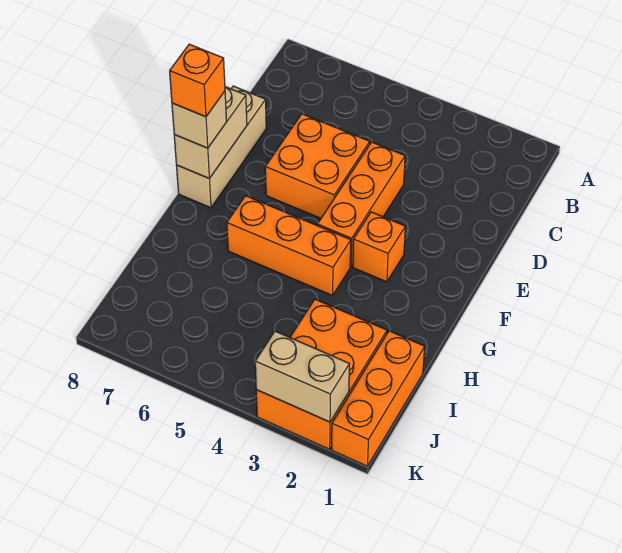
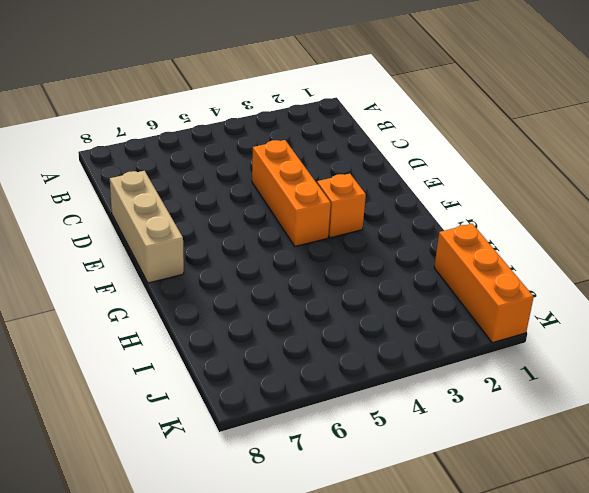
none -> orange 2x2 brick [265,114,370,218]
none -> orange 1x3 brick [227,196,351,296]

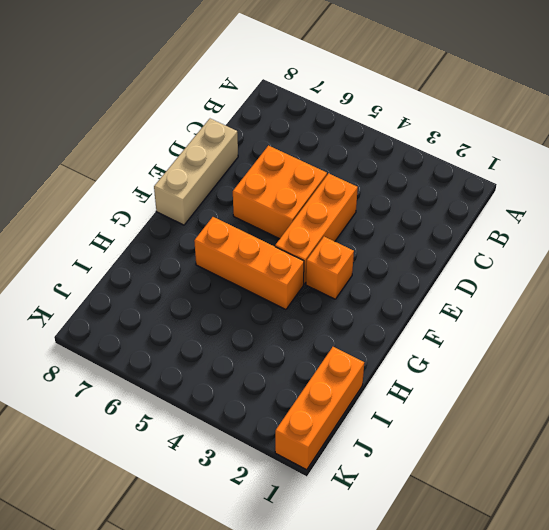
none -> orange 2x3 brick [256,299,387,449]
none -> tan 1x2 brick [174,87,247,178]

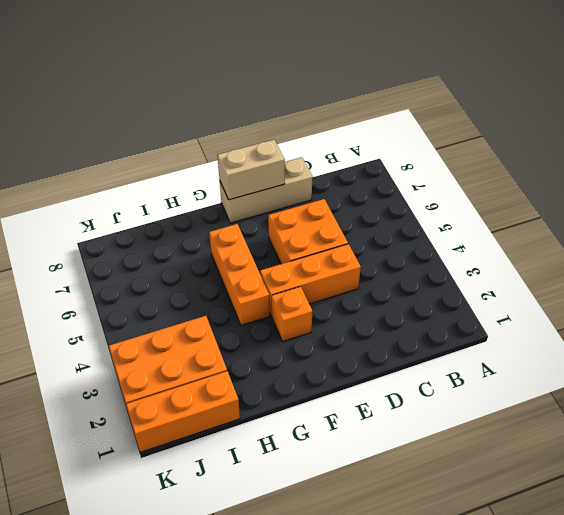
none -> tan 1x2 brick [255,331,349,422]
none -> tan 1x1 brick [172,91,227,148]

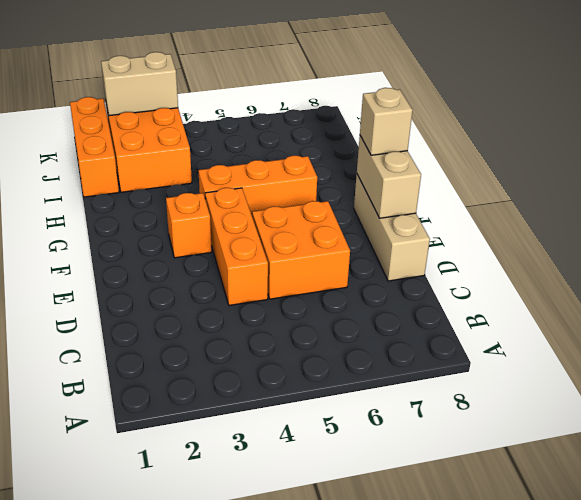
none -> orange 1x1 brick [170,44,225,117]

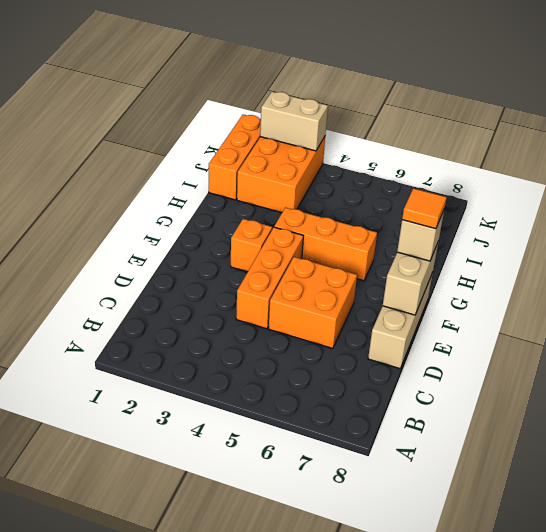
orange 1x1 tile [402,188,447,229] -> orange 1x1 brick [170,44,225,117]

